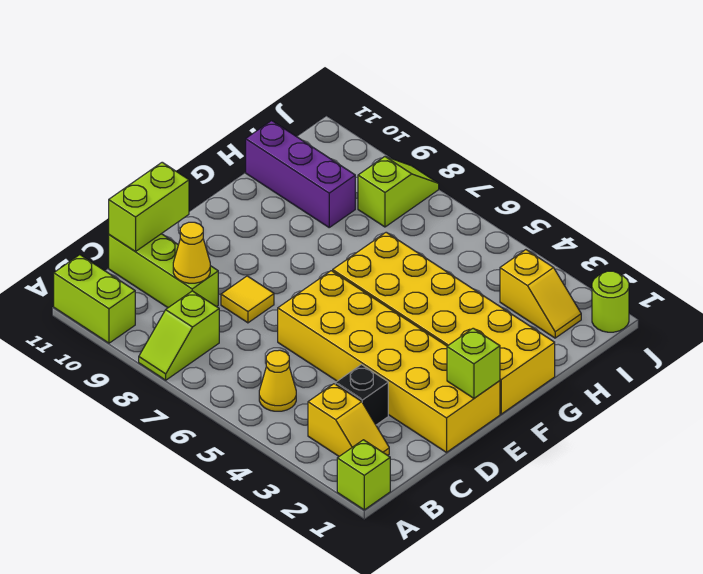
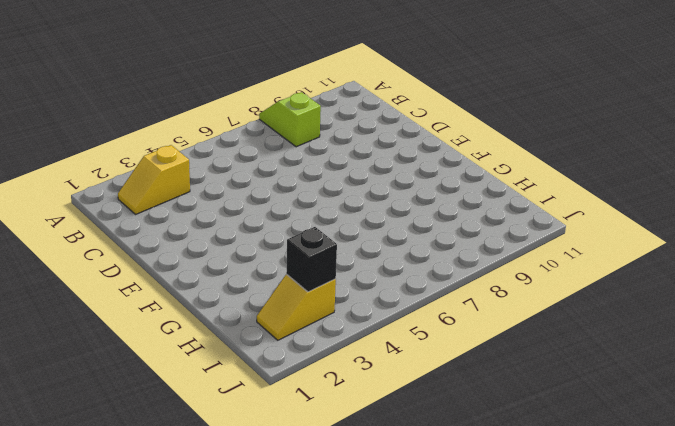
black 1x1 brick [286,227,337,292] -> black 1x1 brick moved to [335,365,388,425]
none -> lime 1x1 brick [337,440,390,510]
none -> lime 1x2 brick [54,255,135,343]
none -> yellow 1x1 cone [259,350,296,411]

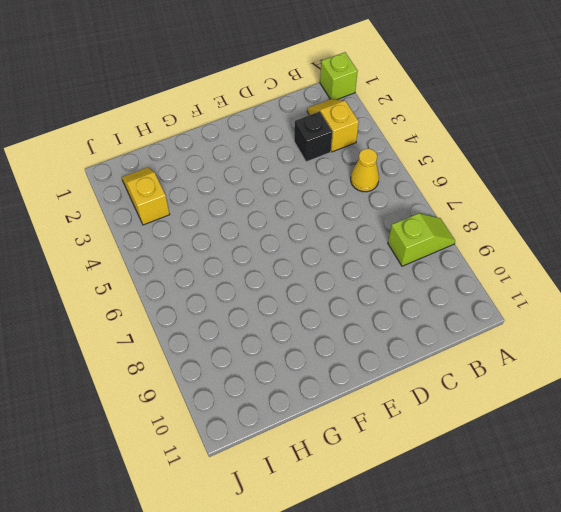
none -> lime 1x2 brick [54,255,135,343]
none -> lime 1x3 brick [109,234,218,308]
none -> yellow 2x6 brick [278,271,500,452]

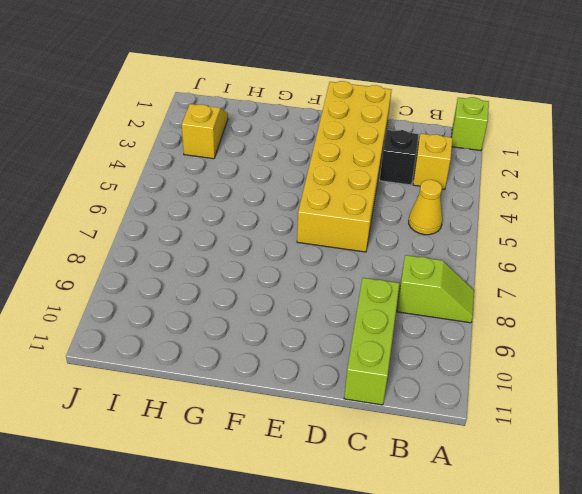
none -> lime 1x2 brick [54,255,135,343]
none -> yellow 1x1 tile [221,276,274,323]
none -> yellow 2x6 brick [333,232,555,414]

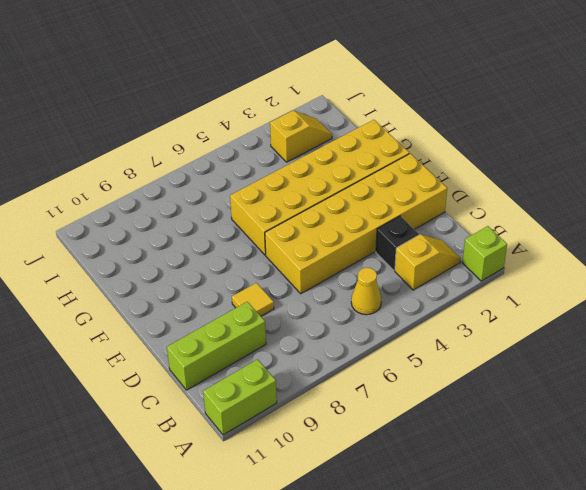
none -> lime 1x2 slope [139,291,219,380]
none -> purple 1x3 brick [246,121,355,227]
none -> lime 1x2 slope [358,157,439,227]

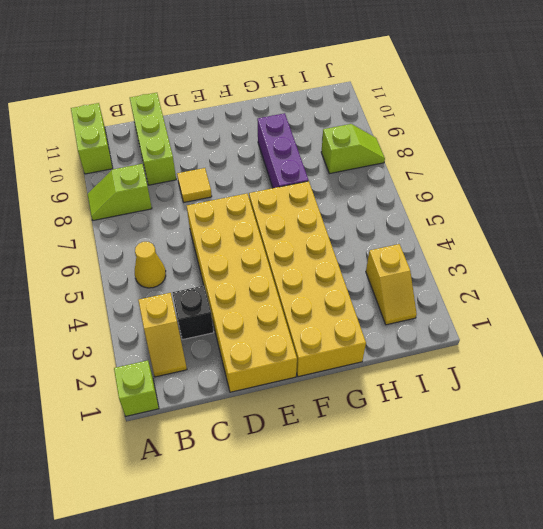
purple 1x3 brick [257,113,309,188] -> purple 1x3 brick moved to [246,121,355,227]
none -> lime 1x1 round brick [592,271,629,332]
none -> yellow 1x1 cone [173,222,210,283]
none -> lime 1x2 brick [109,162,189,252]

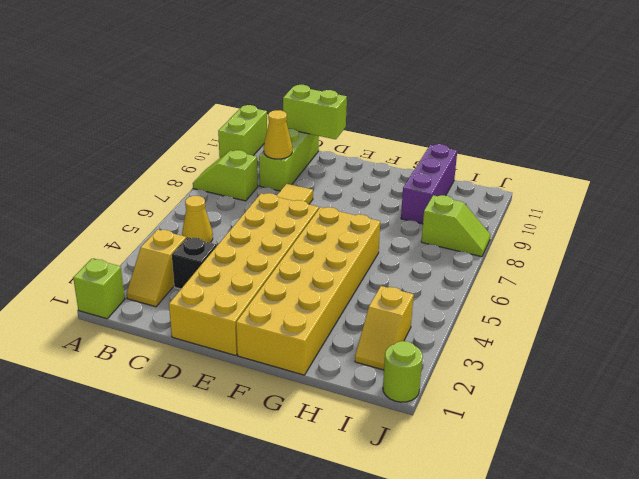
none -> lime 1x1 brick [447,328,500,398]

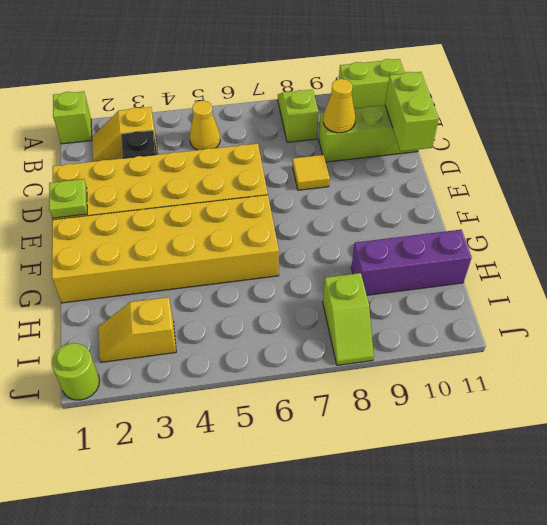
lime 1x1 plate [49,179,87,218] -> lime 1x1 brick [447,328,500,398]

